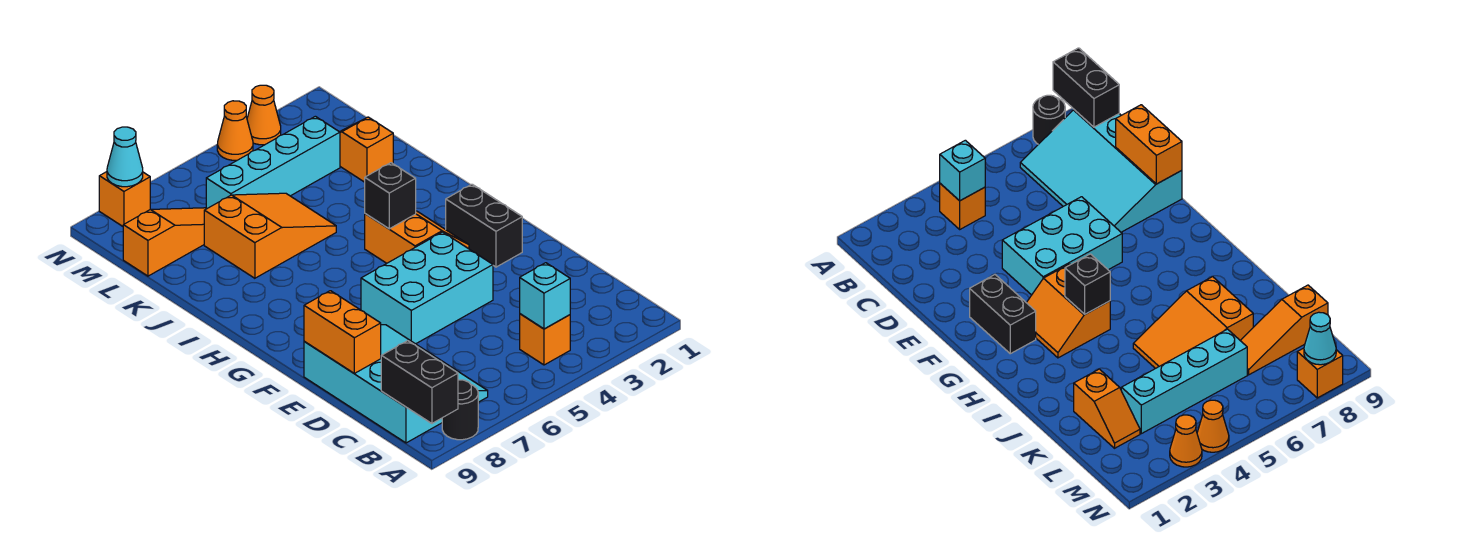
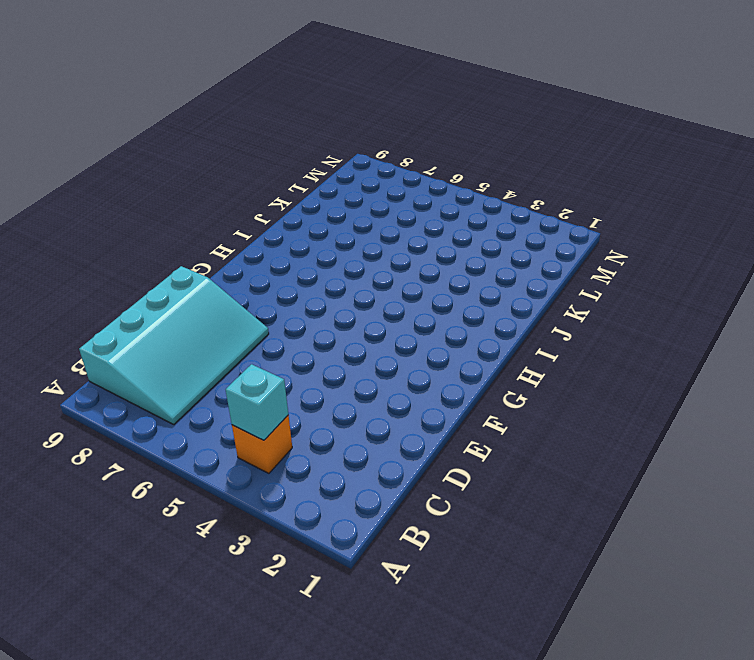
none -> black 1x1 round brick [442,380,478,440]
none -> cyan 2x3 brick [361,232,493,344]
none -> black 1x2 brick [446,184,522,267]

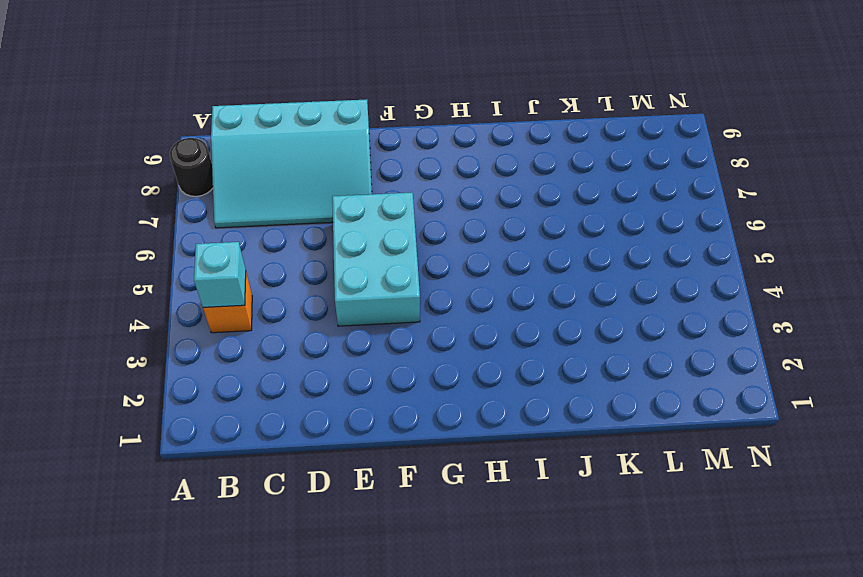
none -> black 1x2 brick [446,184,522,267]
none -> orange 2x2 slope [365,211,469,263]
none -> orange 2x3 slope [204,193,336,278]

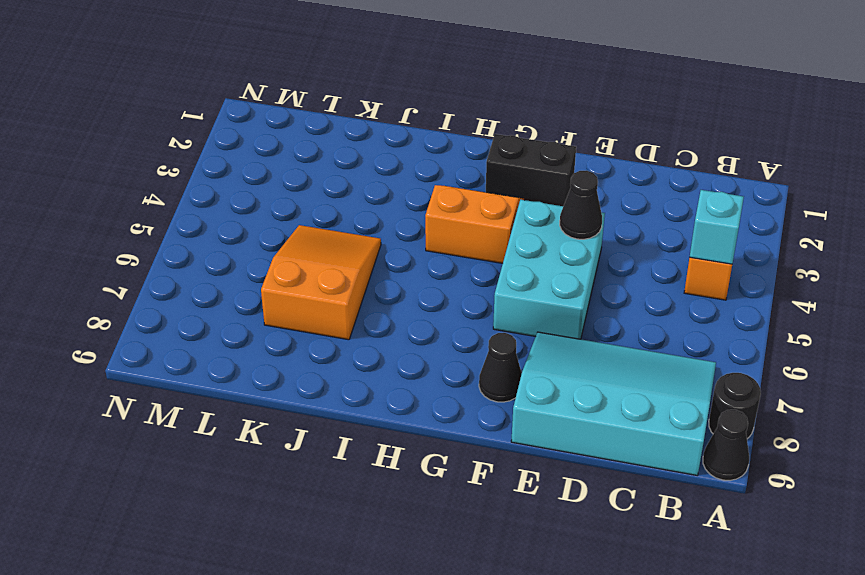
black 1x1 cone [703,410,749,480] -> none
black 1x1 cone [560,171,602,239] -> none
black 1x1 cone [479,333,522,402] -> none
none -> orange 1x2 slope [340,117,393,182]
none -> cyan 1x4 brick [206,116,340,209]
none -> orange 1x3 slope [123,208,206,276]

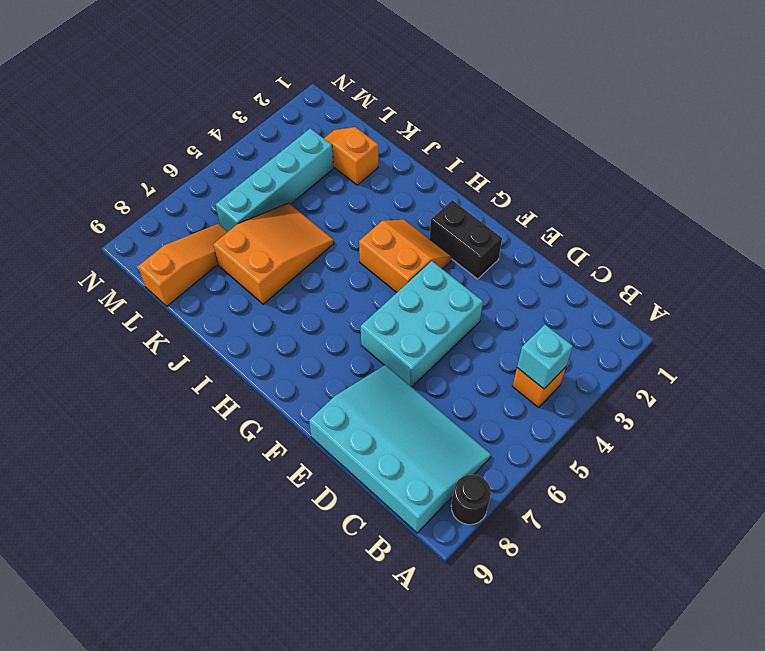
none -> orange 1x1 cone [247,85,281,145]
none -> orange 1x1 cone [217,101,253,160]
none -> orange 1x1 brick [99,172,150,226]

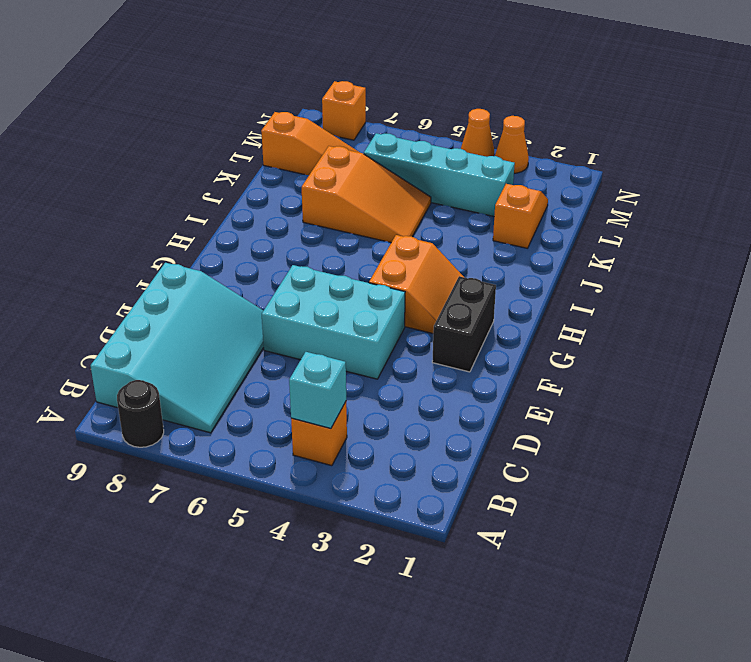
none -> black 1x2 brick [381,341,458,423]
none -> orange 1x2 brick [304,291,381,373]
none -> black 1x1 brick [365,163,416,229]

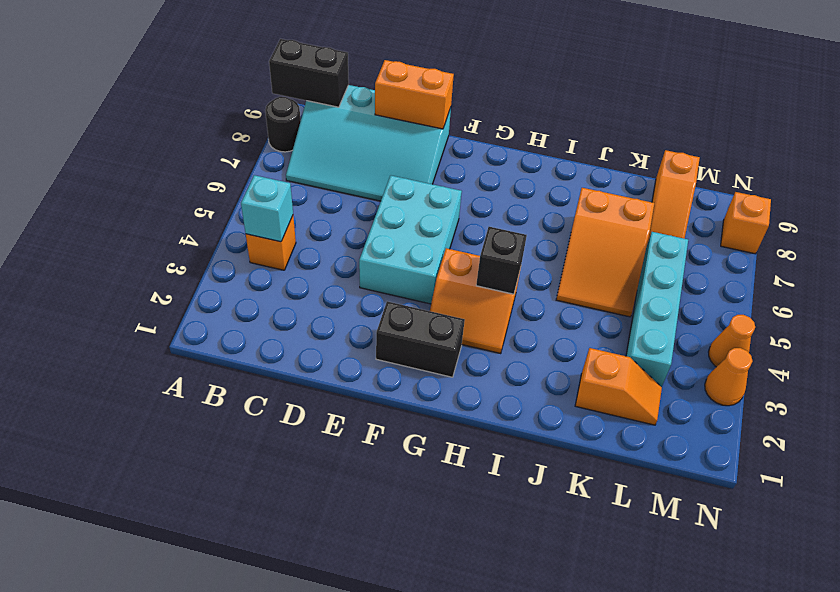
none -> cyan 1x1 cone [107,127,143,187]

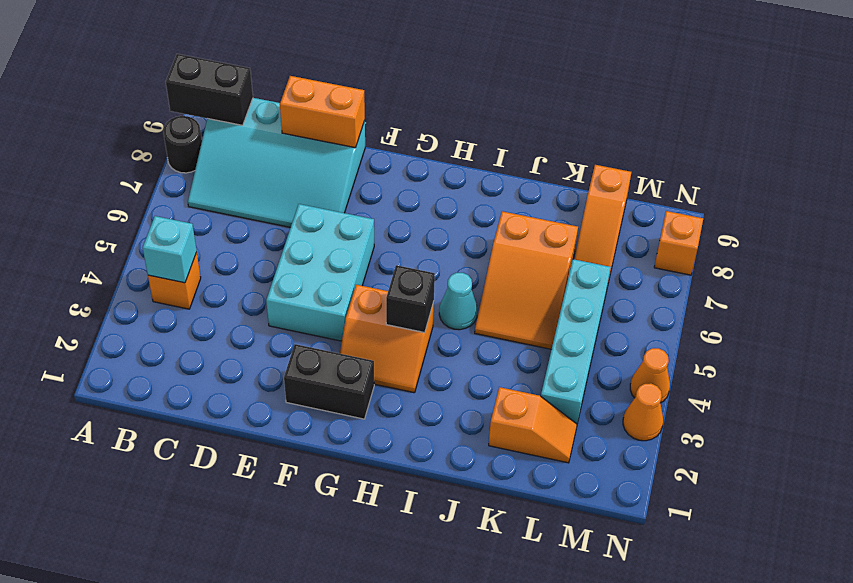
cyan 1x1 cone [439,273,478,330] -> cyan 1x1 cone moved to [107,127,143,187]

